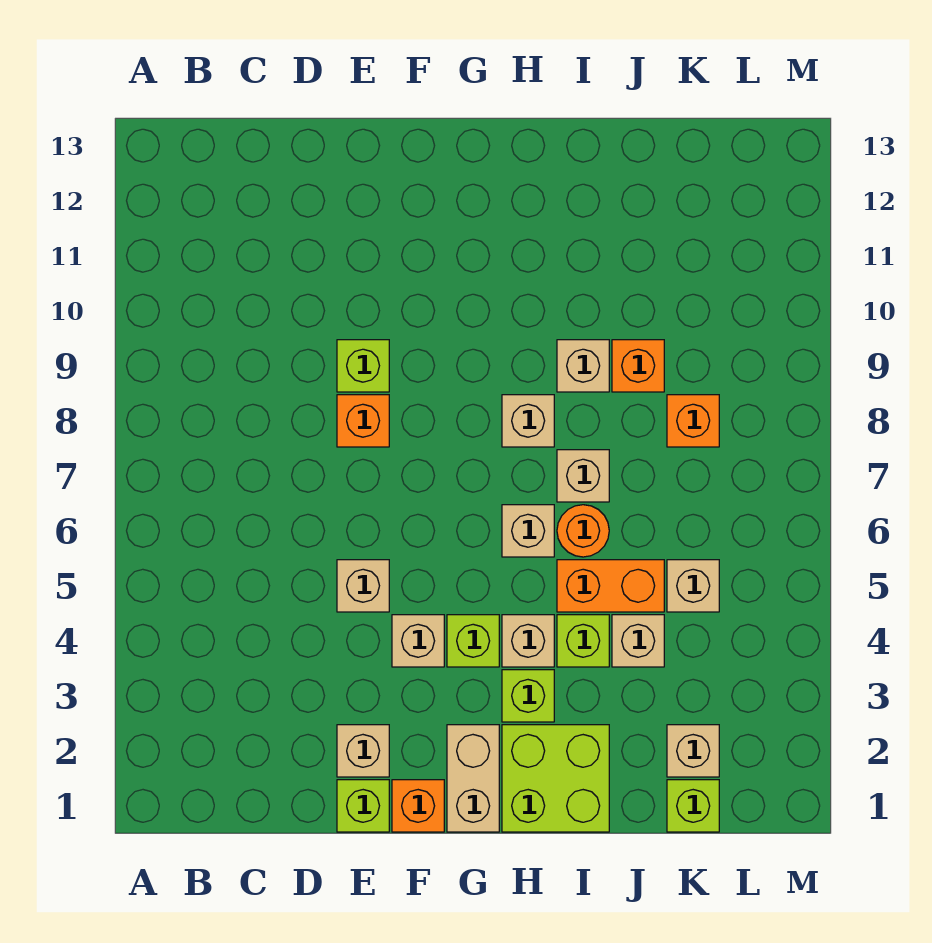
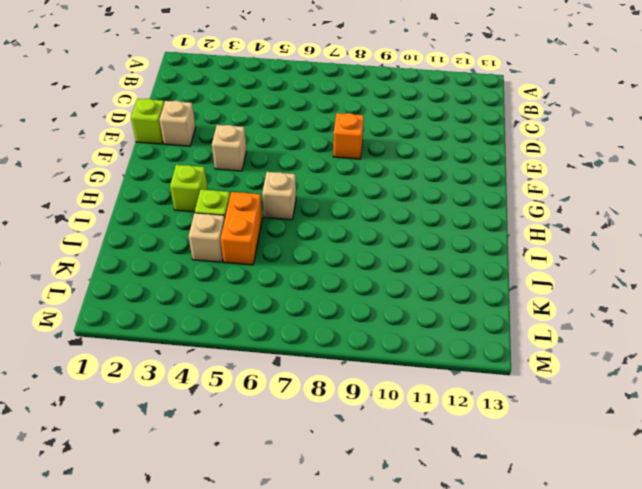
none -> tan 1x1 brick [337,560,389,612]
none -> lime 1x1 brick [337,340,389,392]
none -> orange 1x1 brick [392,780,444,832]

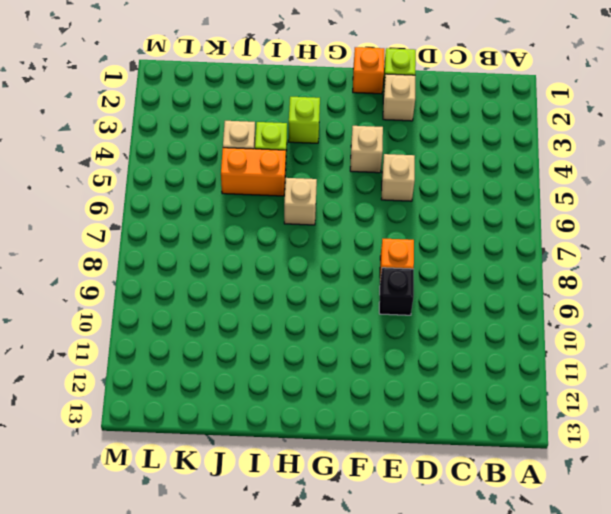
black 1x1 brick [379,268,414,315] -> lime 1x1 brick [337,340,389,392]
none -> tan 1x2 brick [447,725,499,832]
none -> lime 1x1 brick [447,615,499,667]
none -> lime 2x2 brick [502,725,609,832]

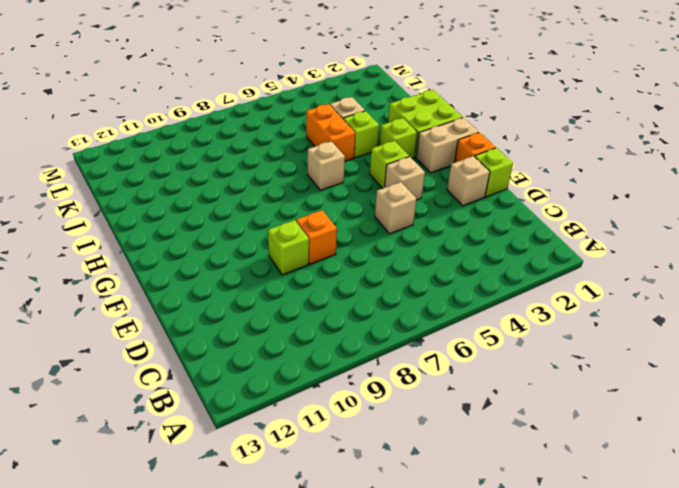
none -> tan 1x1 brick [502,615,554,667]
none -> tan 1x1 brick [502,395,554,447]
none -> orange 1x1 round brick [557,505,609,557]

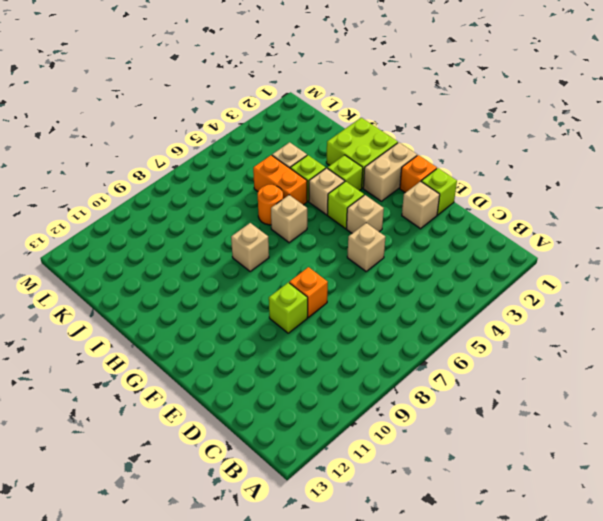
none -> tan 1x1 brick [557,450,609,502]
none -> tan 1x1 brick [557,340,609,392]
none -> orange 1x1 brick [612,340,664,392]

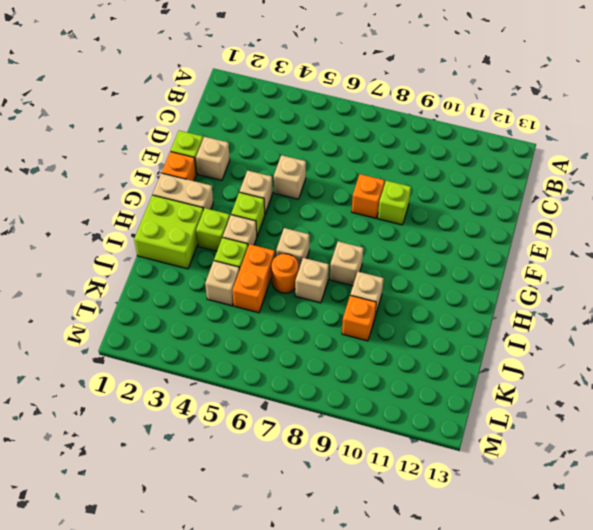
none -> lime 1x1 brick [667,780,719,832]
none -> tan 1x1 brick [667,725,719,777]
none -> tan 1x1 brick [667,560,719,612]

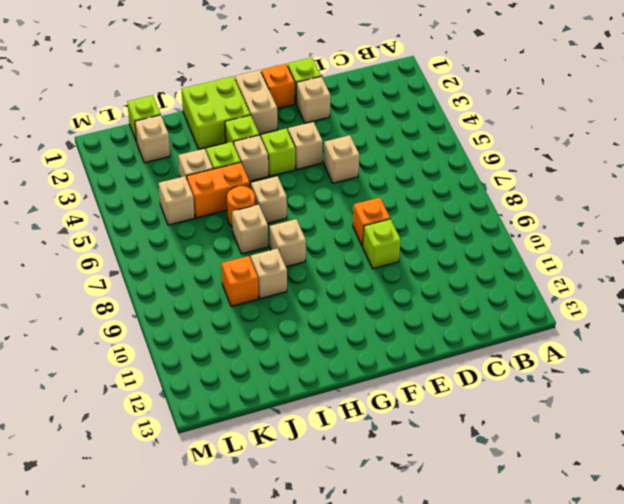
none -> orange 1x1 brick [667,395,719,447]

